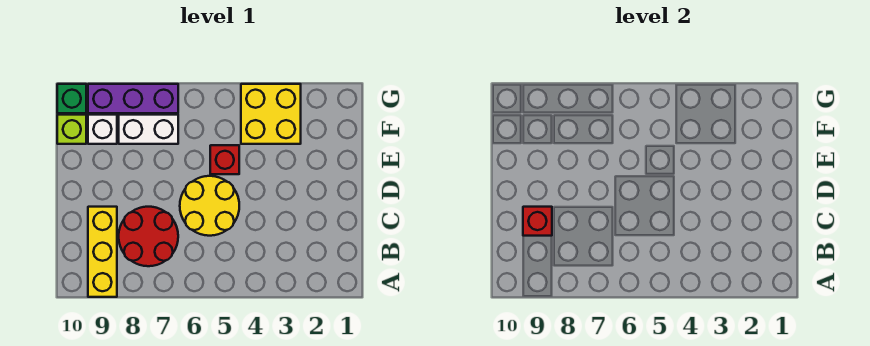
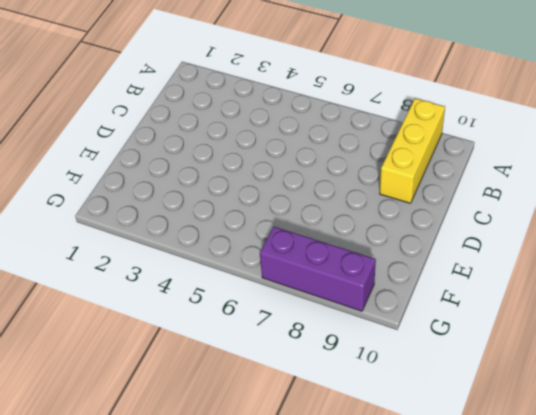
none -> red 2x2 round brick [119,207,178,266]
none -> yellow 2x2 round brick [180,176,239,236]

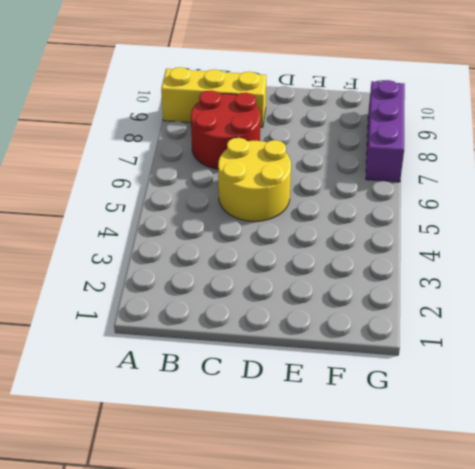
none -> red 1x1 brick [210,145,239,174]
none -> yellow 2x2 brick [241,84,301,144]

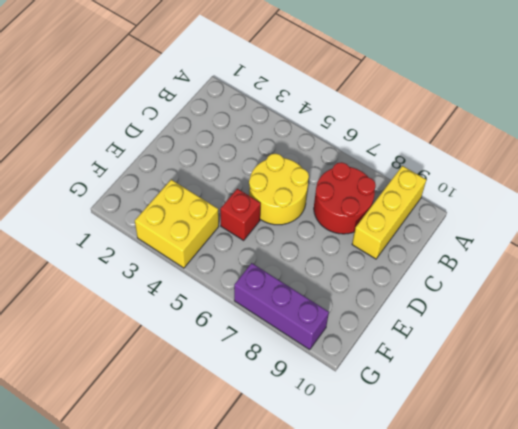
none -> white 1x2 brick [119,115,178,144]
none -> white 1x1 brick [88,115,117,144]

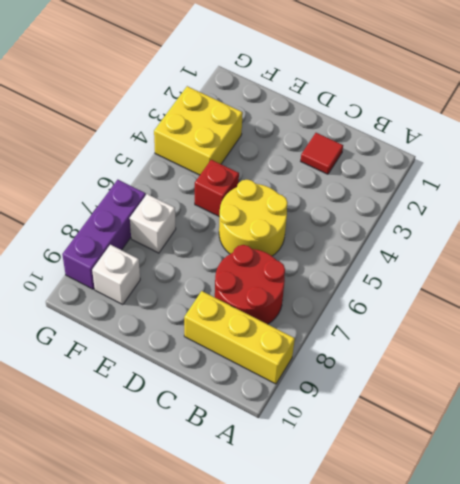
red 1x1 tile [301,133,343,174] -> none
white 1x1 brick [130,194,176,253] -> white 1x2 brick [119,115,178,144]
none -> lime 1x1 brick [57,115,86,144]
none -> green 1x1 brick [57,84,86,113]

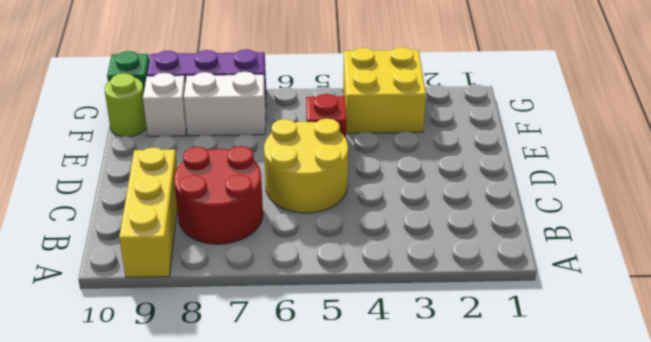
lime 1x1 round brick [104,73,147,137] -> lime 1x1 brick [57,115,86,144]
none -> red 1x1 brick [523,207,552,236]

